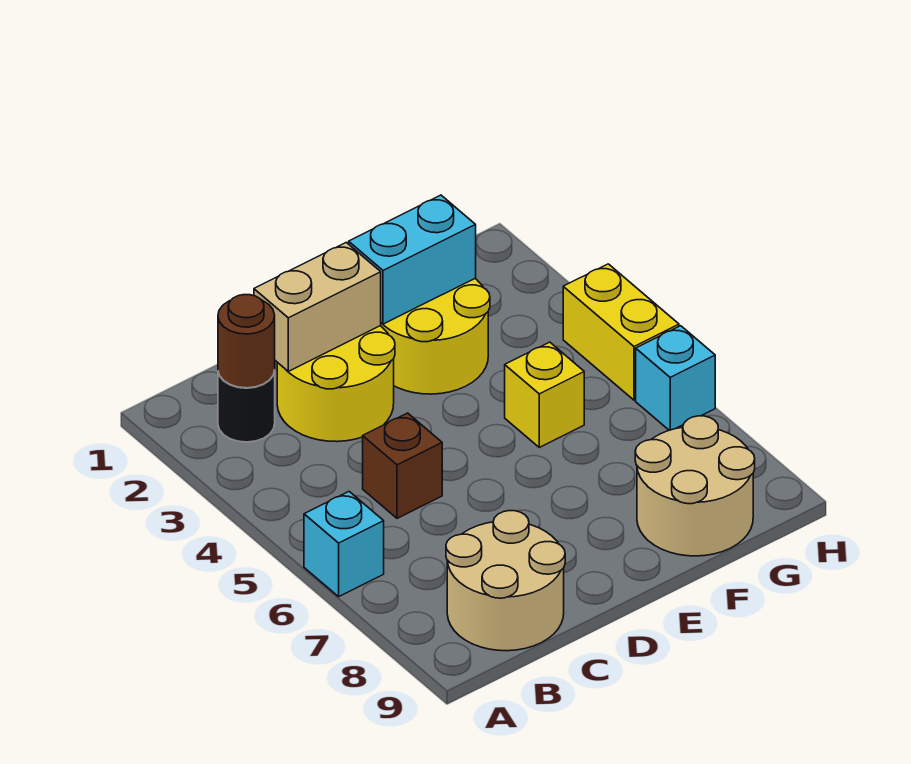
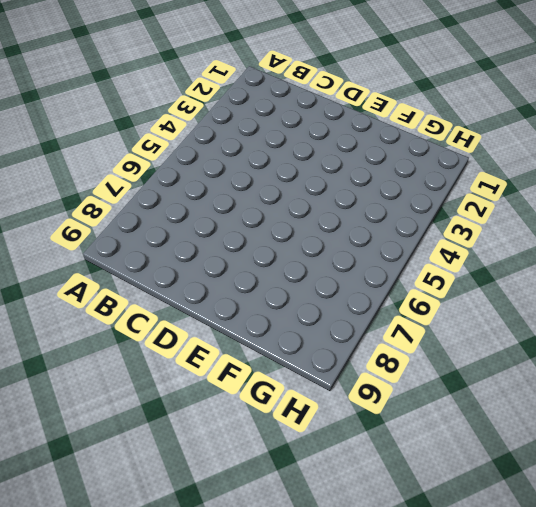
none -> cyan 1x1 brick [304,492,384,597]
none -> black 1x1 round brick [218,371,275,442]
none -> tan 2x2 round brick [446,511,565,651]

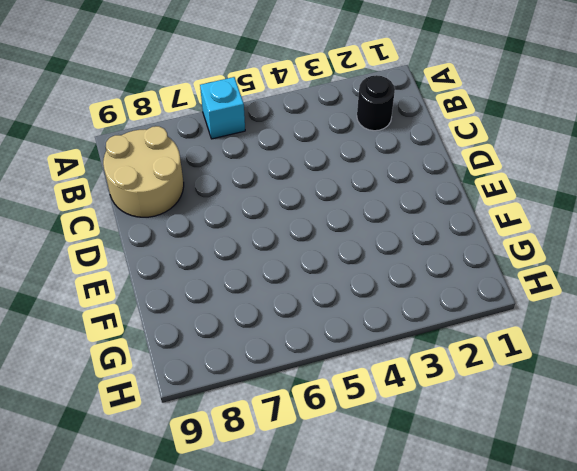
none -> yellow 2x2 round brick [277,326,395,442]
none -> brown 1x1 brick [363,413,442,518]
none -> yellow 2x2 round brick [381,279,490,394]

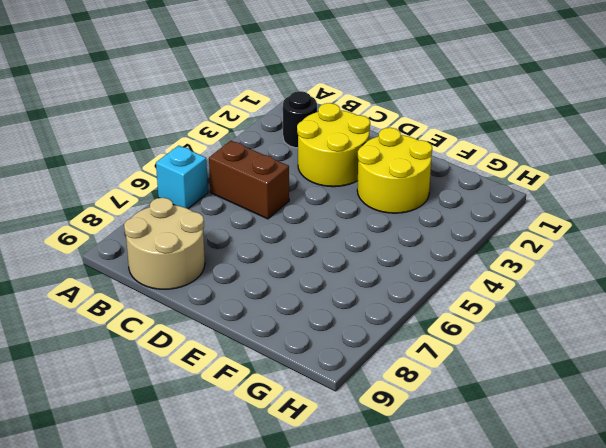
brown 1x2 brick [209,141,289,219] -> brown 1x1 brick [363,413,442,518]
none -> yellow 1x1 brick [505,342,584,447]
none -> tan 2x2 round brick [635,416,755,556]
none -> yellow 1x2 brick [563,264,679,400]

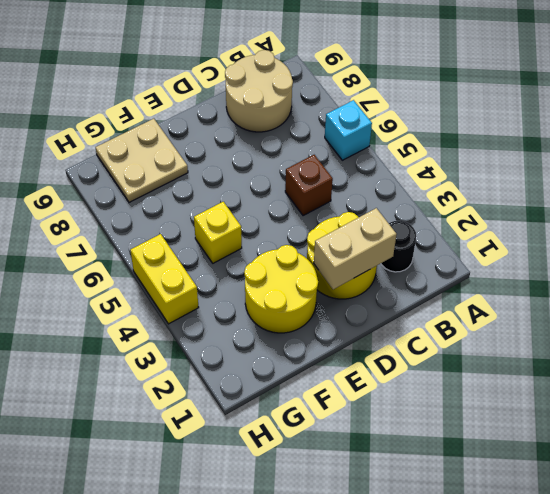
tan 2x2 plate [95,119,188,203] -> tan 2x2 round brick [635,416,755,556]
none -> cyan 1x1 brick [636,326,715,430]
none -> brown 1x1 round brick [218,295,275,388]
none -> cyan 1x2 brick [349,195,476,324]

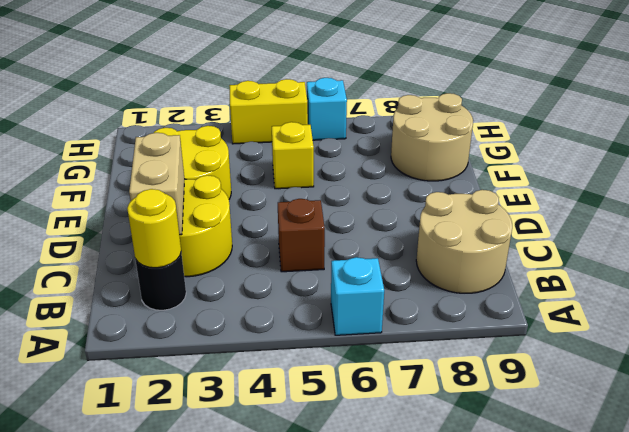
yellow 1x1 round brick [127,189,181,268] -> brown 1x1 round brick [218,295,275,388]
none -> cyan 1x2 brick [349,195,476,324]

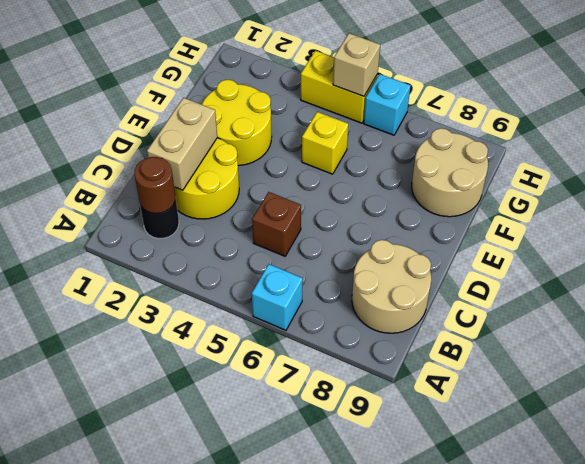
tan 1x1 brick [333,33,380,96] -> none
none -> cyan 1x2 brick [349,195,476,324]

